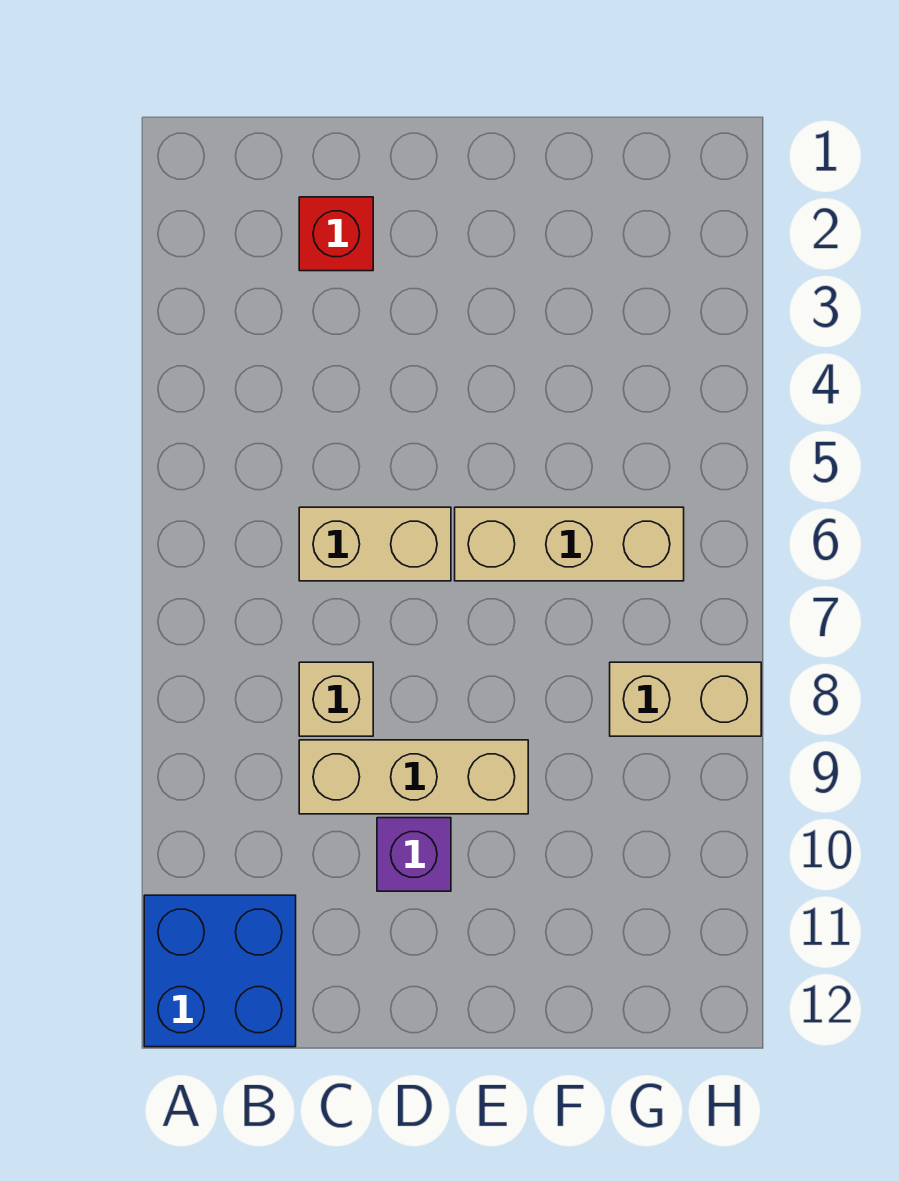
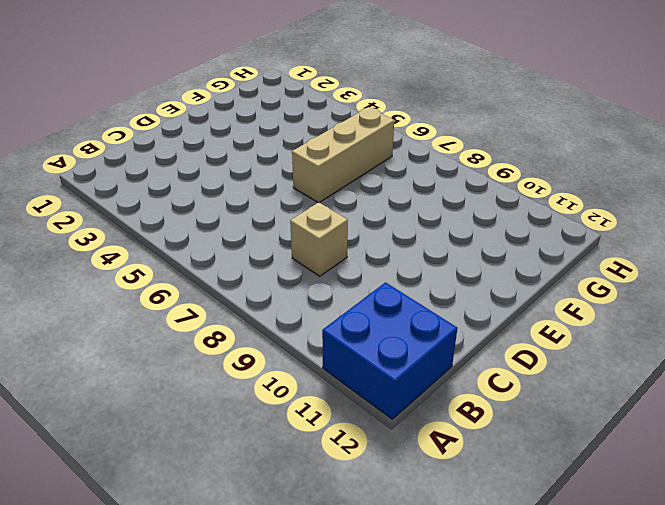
none -> red 1x1 brick [299,197,373,271]
none -> tan 1x2 brick [299,507,451,581]

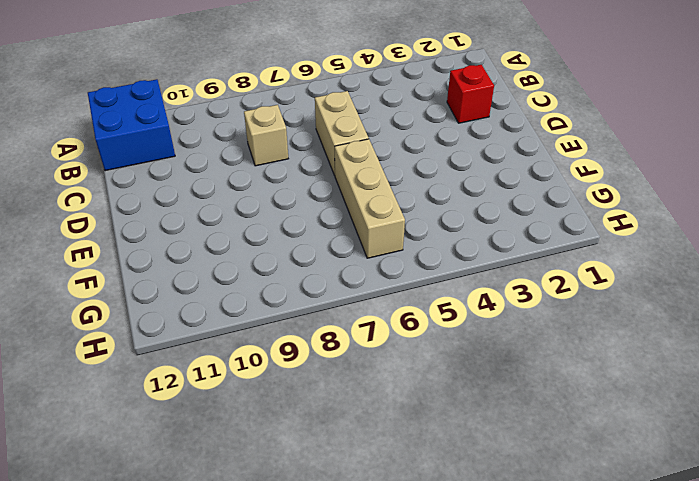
none -> tan 1x3 brick [299,740,528,814]
none -> purple 1x1 brick [377,818,451,891]

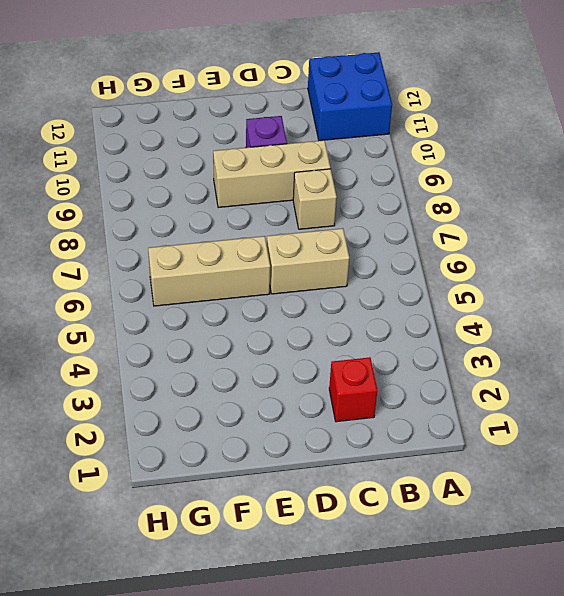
none -> tan 1x2 brick [610,662,761,736]

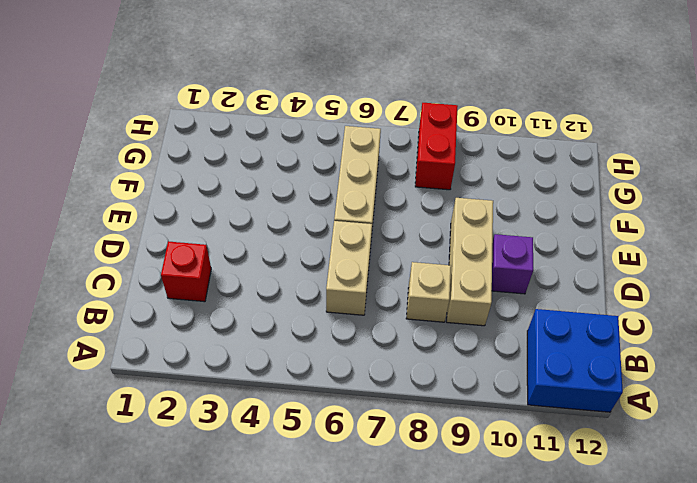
red 1x2 brick [415,103,458,190] -> tan 1x2 brick [610,662,761,736]

